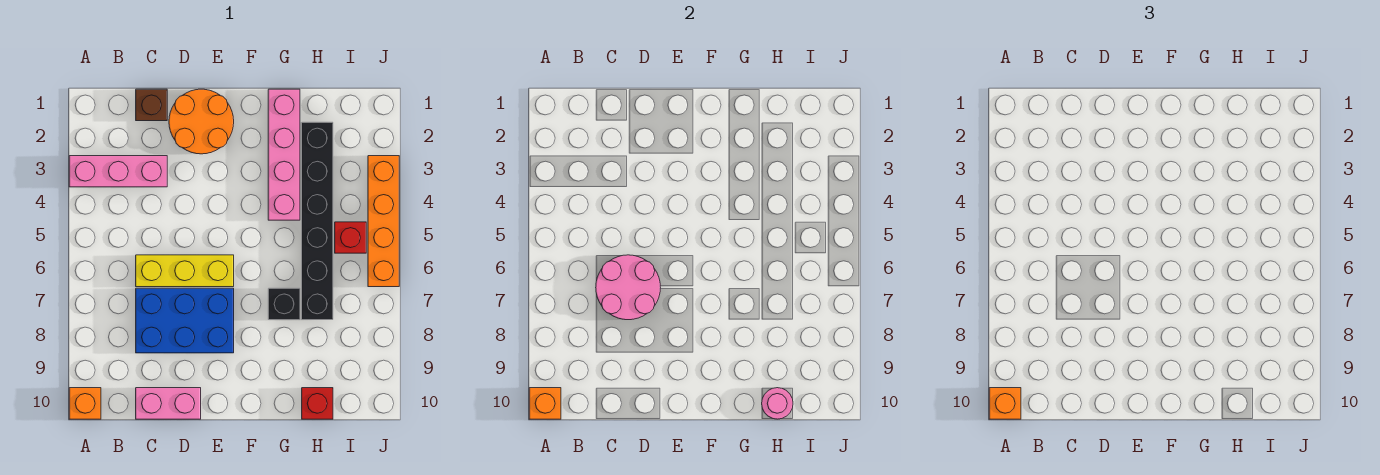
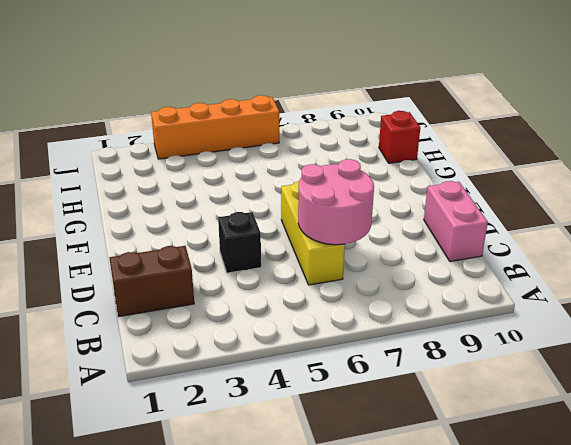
brown 1x2 brick [109,246,194,316] -> brown 1x1 brick [136,89,167,121]
black 1x1 brick [218,212,261,273] -> black 1x1 brick moved to [268,288,300,320]
none -> pink 1x3 brick [69,156,167,187]
none -> orange 1x1 brick [69,388,101,419]
none -> blue 2x3 brick [136,288,234,353]

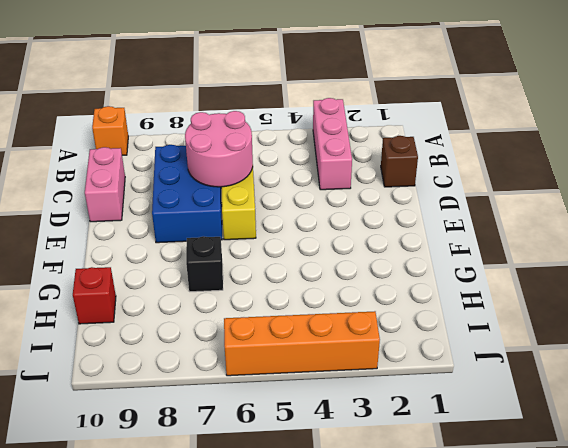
none -> orange 2x2 round brick [169,89,234,154]
none -> pink 1x4 brick [268,89,300,220]
none -> black 1x6 brick [302,122,333,320]

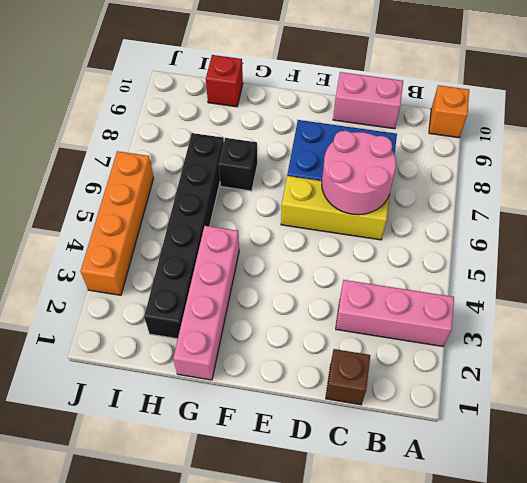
none -> orange 2x2 round brick [169,89,234,154]
none -> red 1x1 brick [335,222,366,253]
none -> orange 1x1 brick [529,388,561,419]

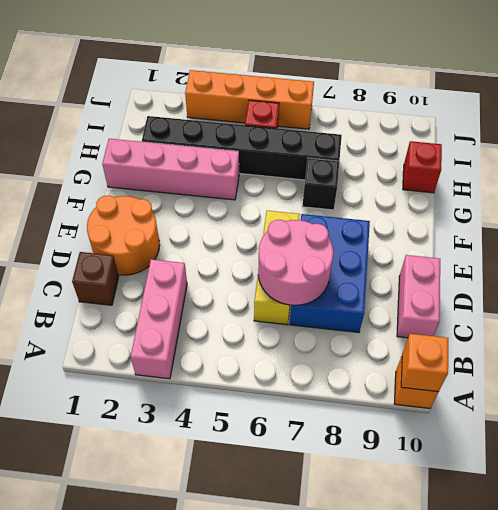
none -> pink 1x1 round brick [762,388,793,419]
none -> orange 1x1 brick [989,388,1021,419]

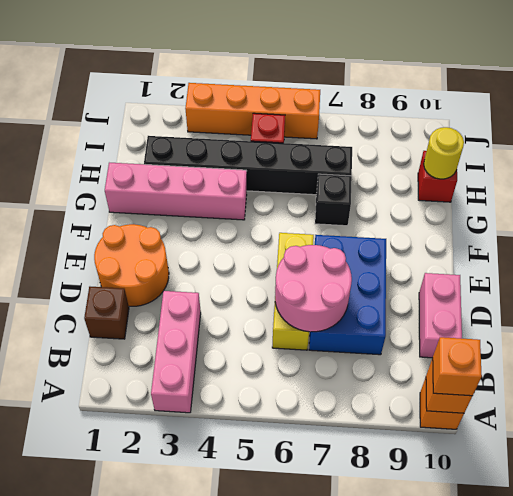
yellow 1x1 round brick [424,127,464,179] -> pink 1x1 round brick [762,388,793,419]

